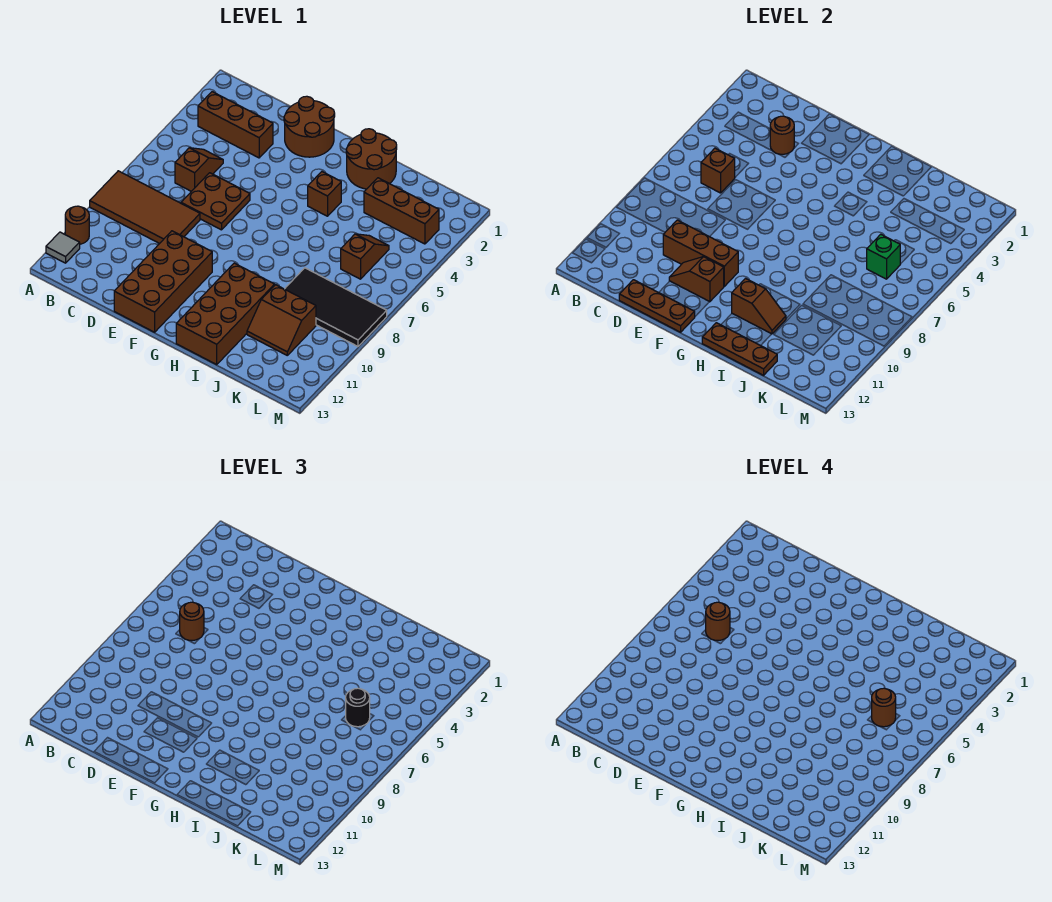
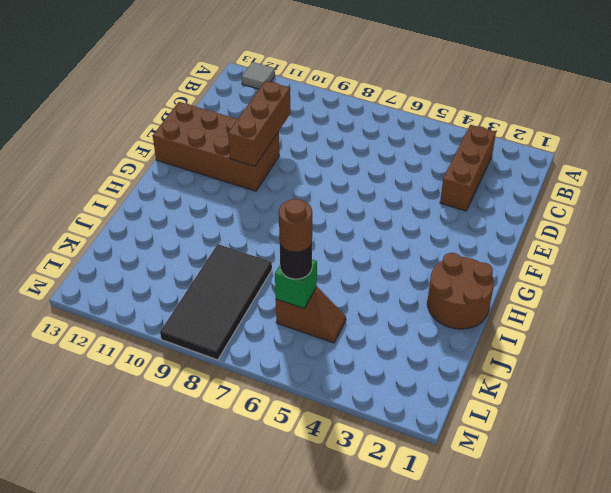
none -> brown 2x4 tile [90,171,200,244]
none -> brown 1x1 round brick [65,206,89,244]
none -> brown 1x2 slope [175,148,223,191]

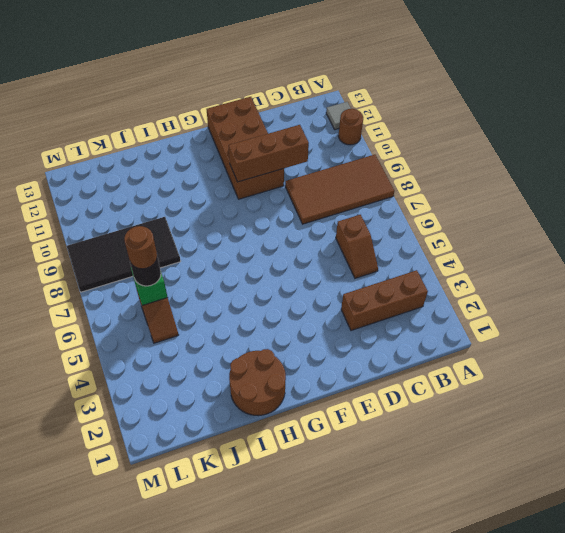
none -> brown 2x2 plate [181,173,250,230]
none -> brown 2x2 round brick [284,96,335,157]
none -> brown 1x1 brick [308,172,341,216]

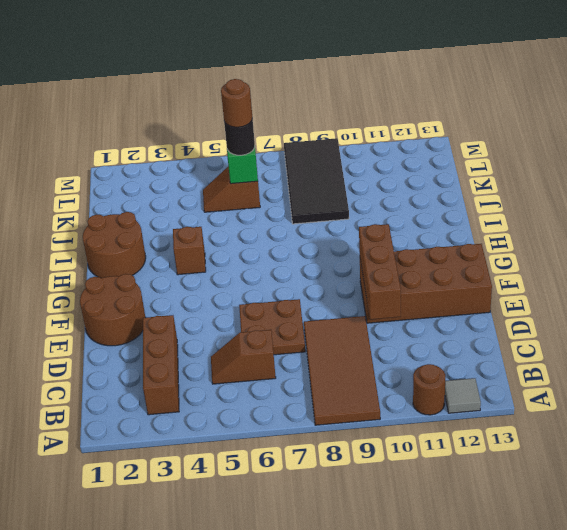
none -> brown 2x4 brick [176,263,275,364]
none -> brown 1x3 brick [364,178,439,244]
none -> brown 2x2 slope [247,285,316,355]

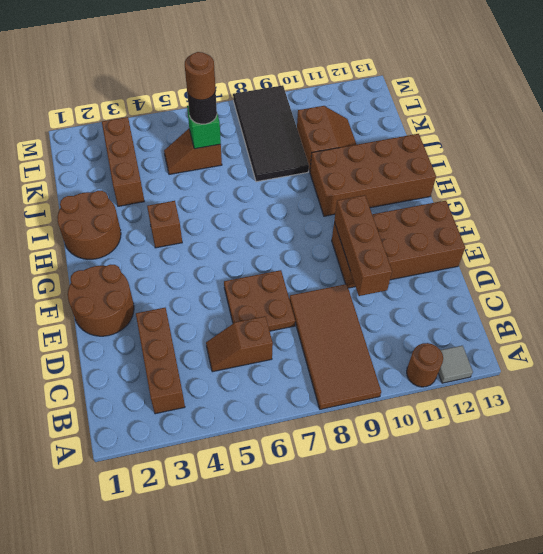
none -> brown 1x1 brick [701,148,735,193]
none -> brown 1x1 round brick [770,116,794,154]
none -> brown 1x3 plate [619,280,695,332]

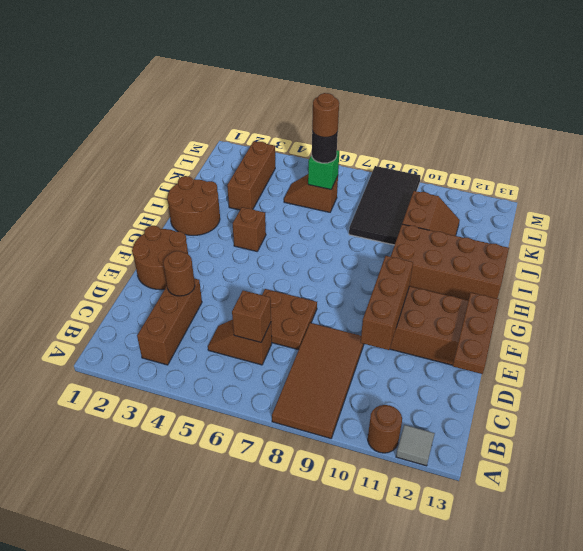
none -> brown 1x2 slope [669,257,724,302]
none -> brown 1x2 slope [732,279,786,334]
none -> brown 1x3 plate [702,323,777,375]

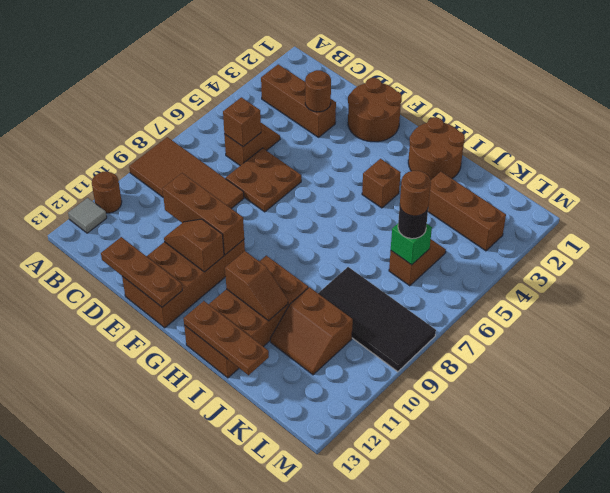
none -> brown 1x1 round brick [180,602,204,640]
none -> brown 1x1 round brick [706,602,730,640]

